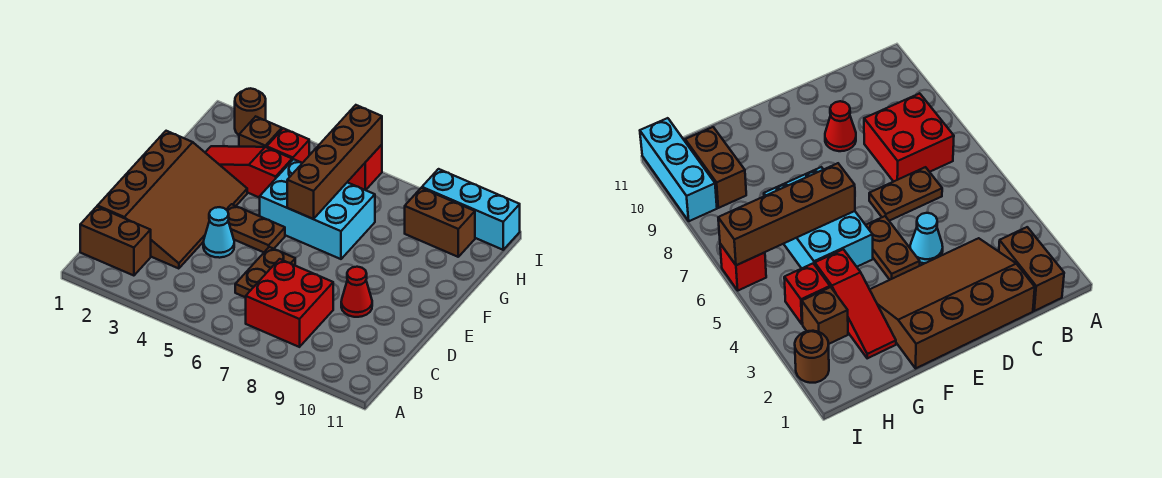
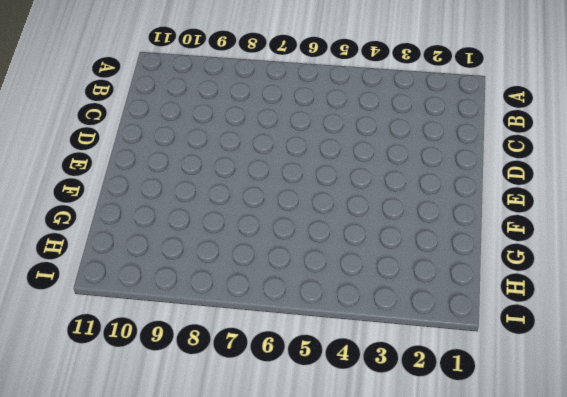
none -> brown 1x2 brick [80,207,151,276]
none -> red 2x2 brick [246,259,333,347]
none -> brown 3x4 slope [97,131,247,269]

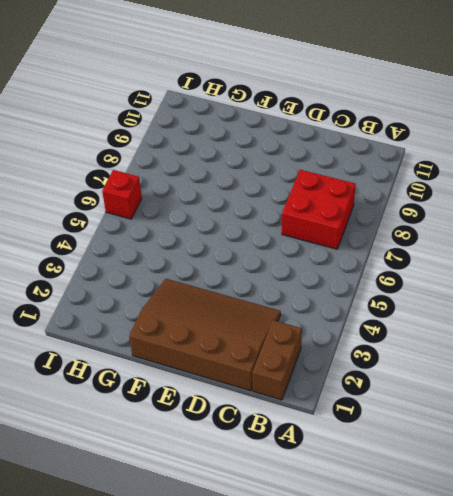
none -> brown 1x2 plate [235,247,295,297]
none -> cyan 1x1 cone [203,207,234,258]
none -> red 1x1 cone [341,267,372,317]

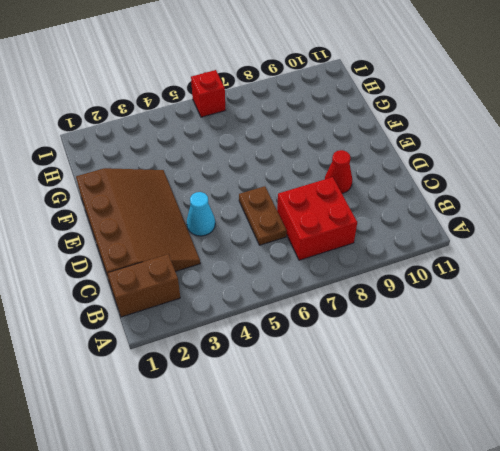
none -> brown 1x2 plate [226,204,285,252]
none -> cyan 2x3 brick [260,159,375,259]
none -> red 1x3 slope [205,146,292,198]

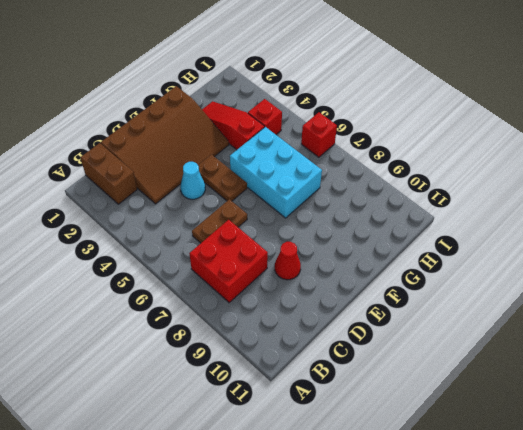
none -> brown 1x1 brick [239,117,282,147]
none -> brown 1x2 brick [405,188,475,257]
none -> brown 1x1 round brick [235,88,266,135]

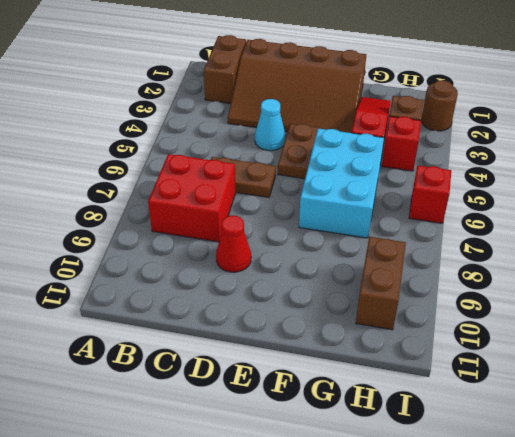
none -> cyan 1x3 brick [422,169,520,250]
none -> brown 1x4 brick [287,105,382,219]

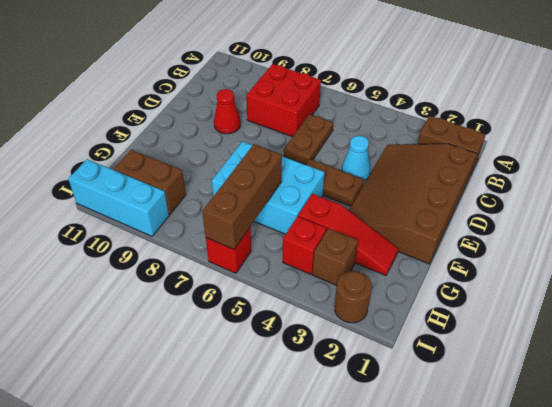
brown 1x3 brick [202,144,282,249] -> brown 1x4 brick [287,105,382,219]

